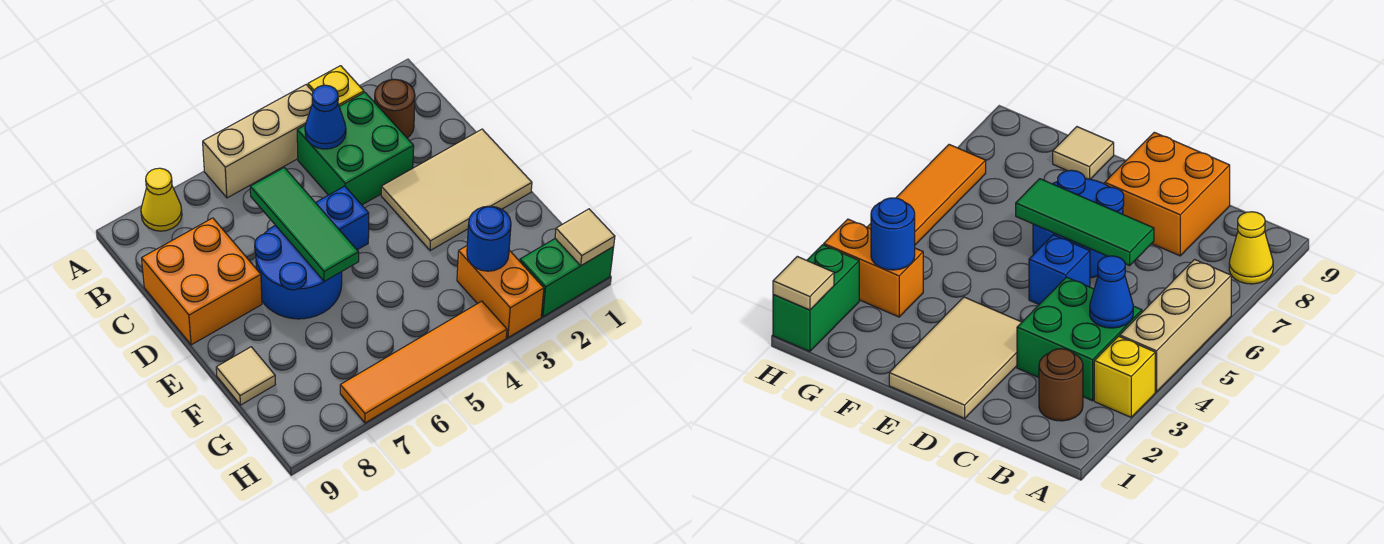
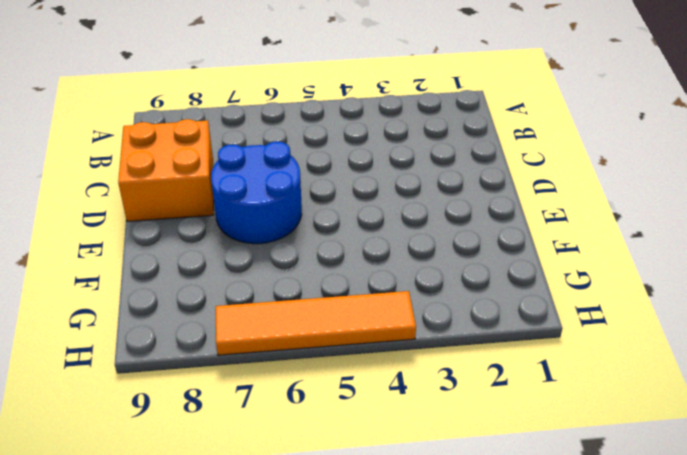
none -> yellow 1x1 brick [308,66,364,106]
none -> tan 1x3 brick [203,85,313,198]
none -> yellow 1x1 cone [141,168,182,231]

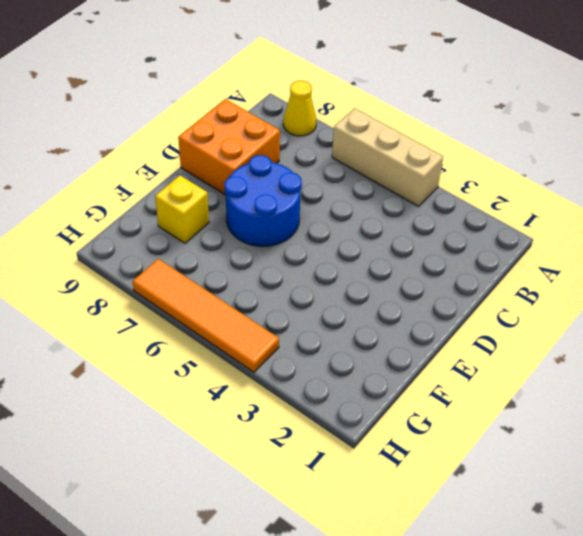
yellow 1x1 brick [155,176,209,243] -> yellow 1x1 brick moved to [308,66,364,106]
none -> brown 1x1 round brick [375,79,415,138]
none -> green 2x2 brick [297,92,414,205]
none -> tan 2x3 tile [381,129,532,251]

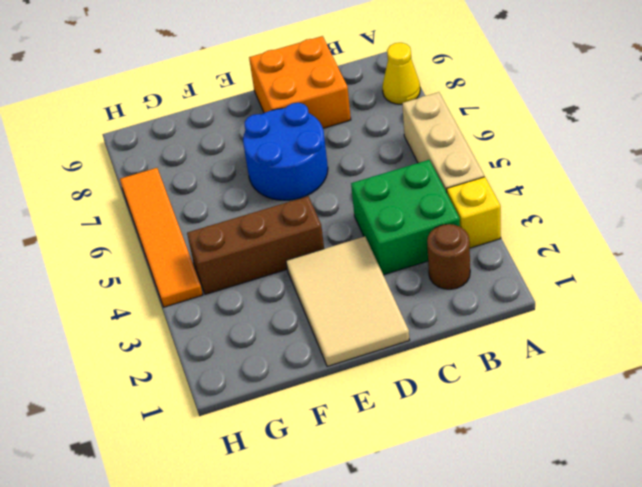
brown 1x3 brick [187,196,324,295] -> none
none -> blue 1x1 brick [316,186,369,250]
none -> tan 1x1 tile [216,347,276,405]
none -> orange 1x2 brick [457,246,544,337]

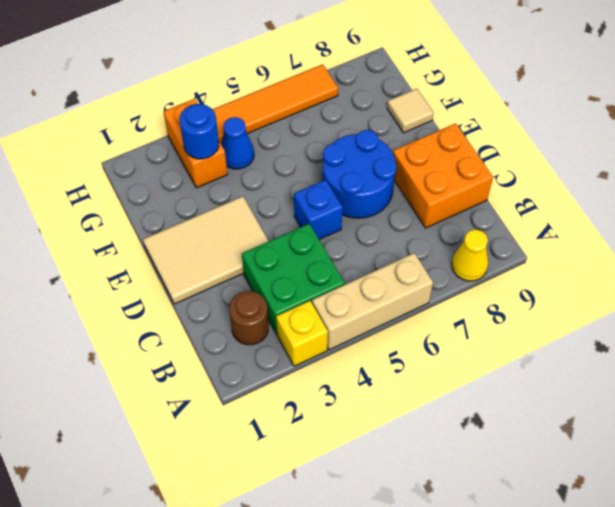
blue 1x1 cone [221,117,254,169] -> blue 1x1 cone moved to [305,85,346,149]
none -> green 1x2 brick [520,239,614,317]
none -> green 1x3 tile [250,167,359,282]
none -> tan 1x1 tile [555,209,615,266]

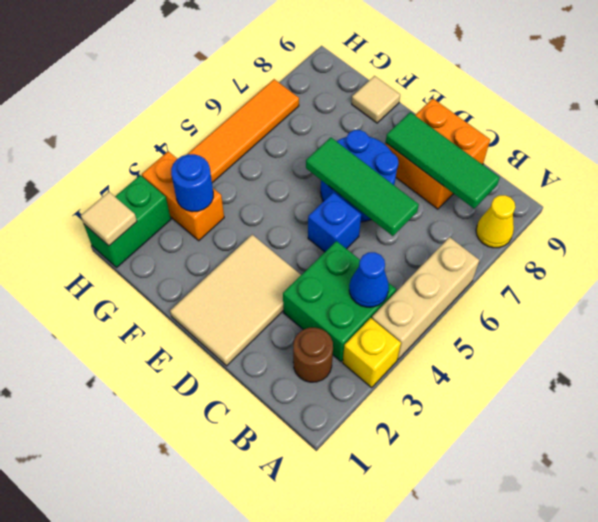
green 1x3 tile [386,112,500,209] -> none

